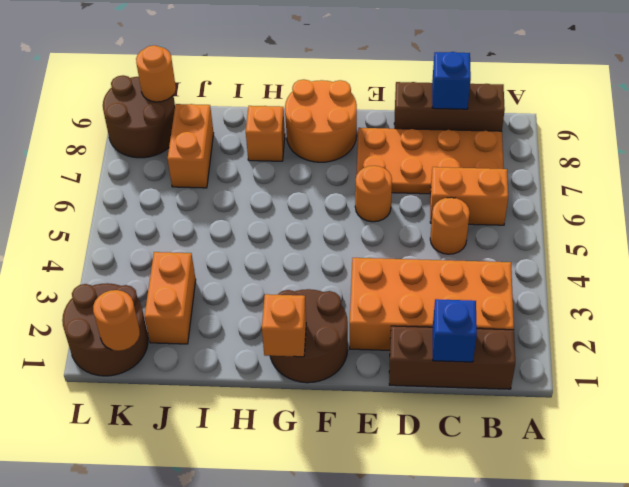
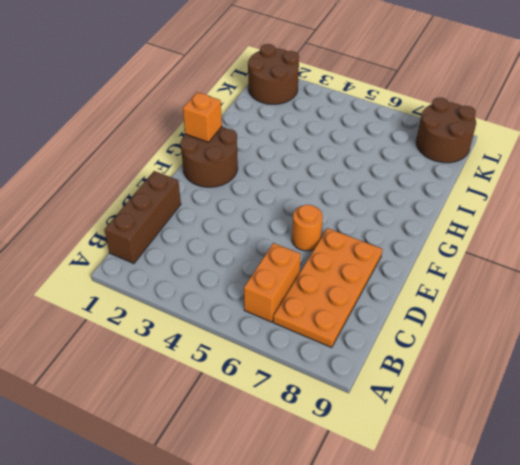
none -> orange 2x4 brick [350,258,514,350]
none -> brown 1x3 brick [394,82,505,131]
none -> orange 1x1 round brick [430,198,470,254]

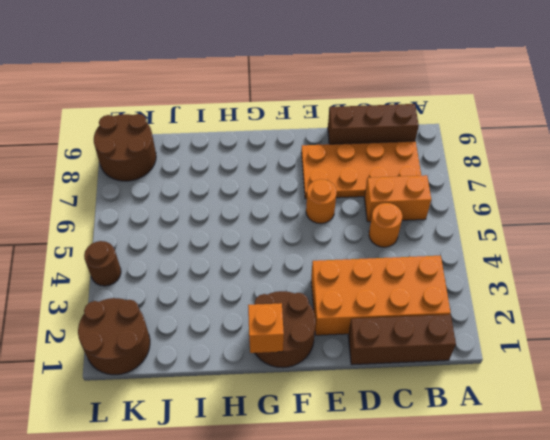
brown 1x1 round brick [84,241,121,286] -> none
none -> orange 2x2 round brick [285,79,357,162]
none -> orange 1x1 brick [246,106,285,161]
none -> orange 1x2 brick [144,252,196,344]

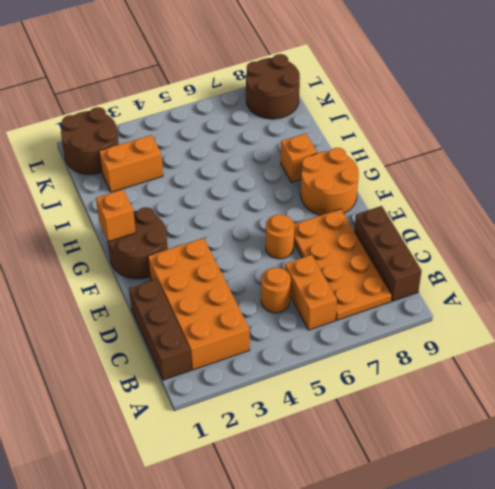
none -> orange 1x2 brick [168,104,214,188]
none -> blue 1x1 brick [433,299,477,362]
none -> blue 1x1 brick [432,52,471,109]

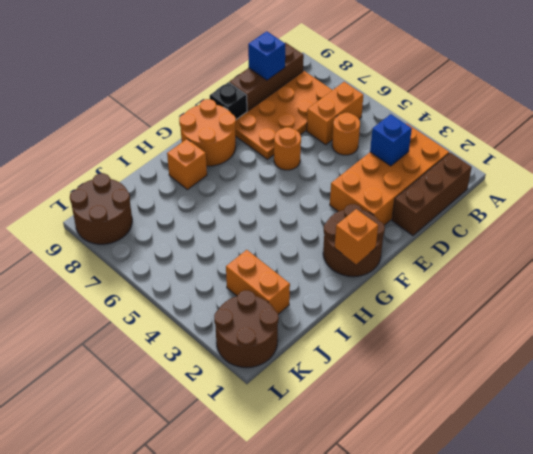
blue 1x1 brick [370,114,412,166] -> blue 1x1 brick moved to [433,299,477,362]
black 1x1 brick [210,82,247,119] -> none
none -> orange 1x2 brick [168,104,214,188]
none -> orange 1x1 round brick [93,290,140,351]
none -> orange 1x1 round brick [136,45,176,102]

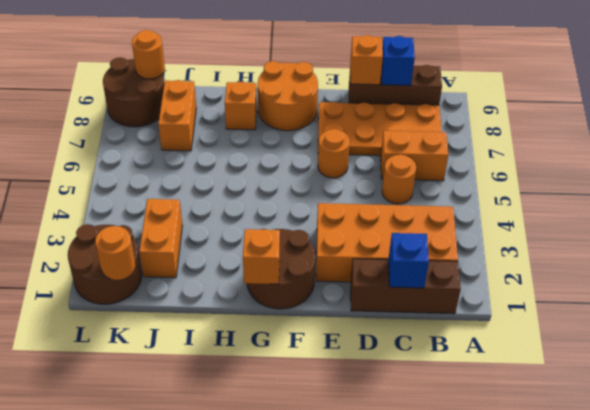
orange 1x1 brick [350,35,383,85] -> none

